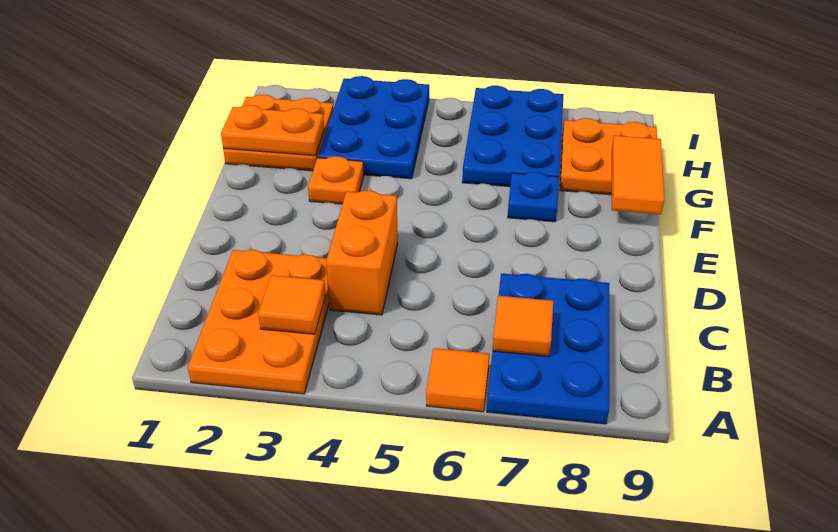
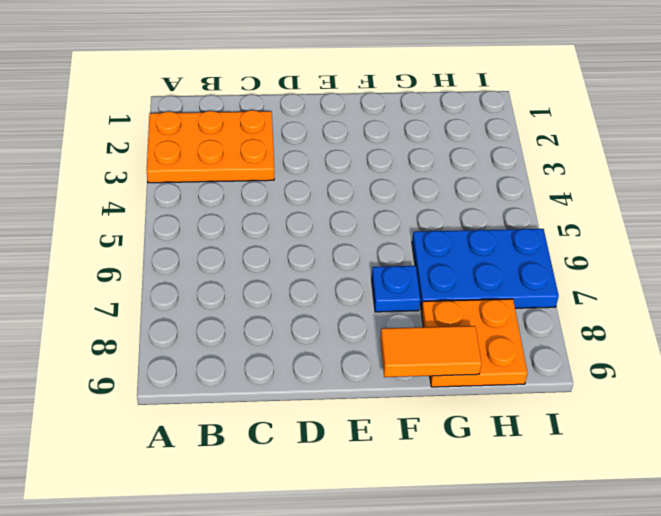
none -> orange 1x1 tile [426,348,489,412]
none -> blue 2x3 plate [487,273,609,424]
none -> orange 1x2 brick [326,191,398,315]

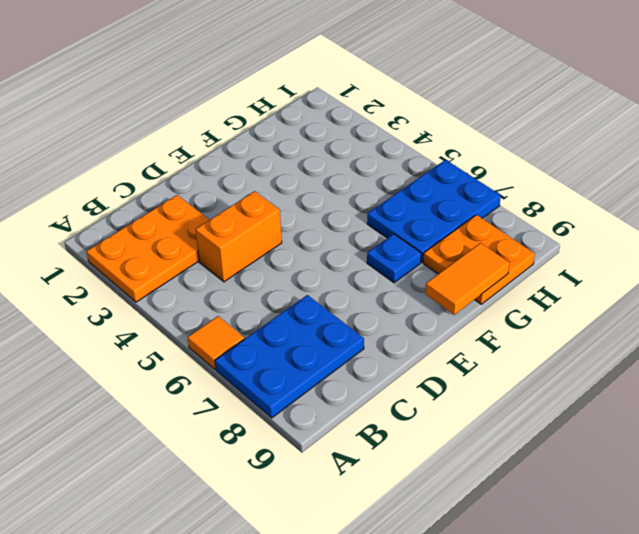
none -> orange 1x1 plate [308,156,364,204]
none -> orange 2x2 plate [223,94,334,171]
none -> blue 2x3 plate [318,76,429,179]

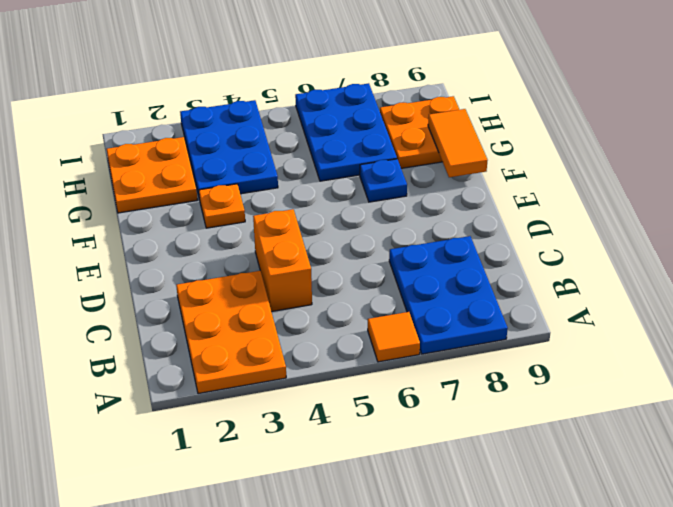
none -> orange 1x1 tile [258,275,326,334]
none -> orange 1x1 tile [493,296,553,356]
none -> orange 1x2 plate [221,105,324,156]

